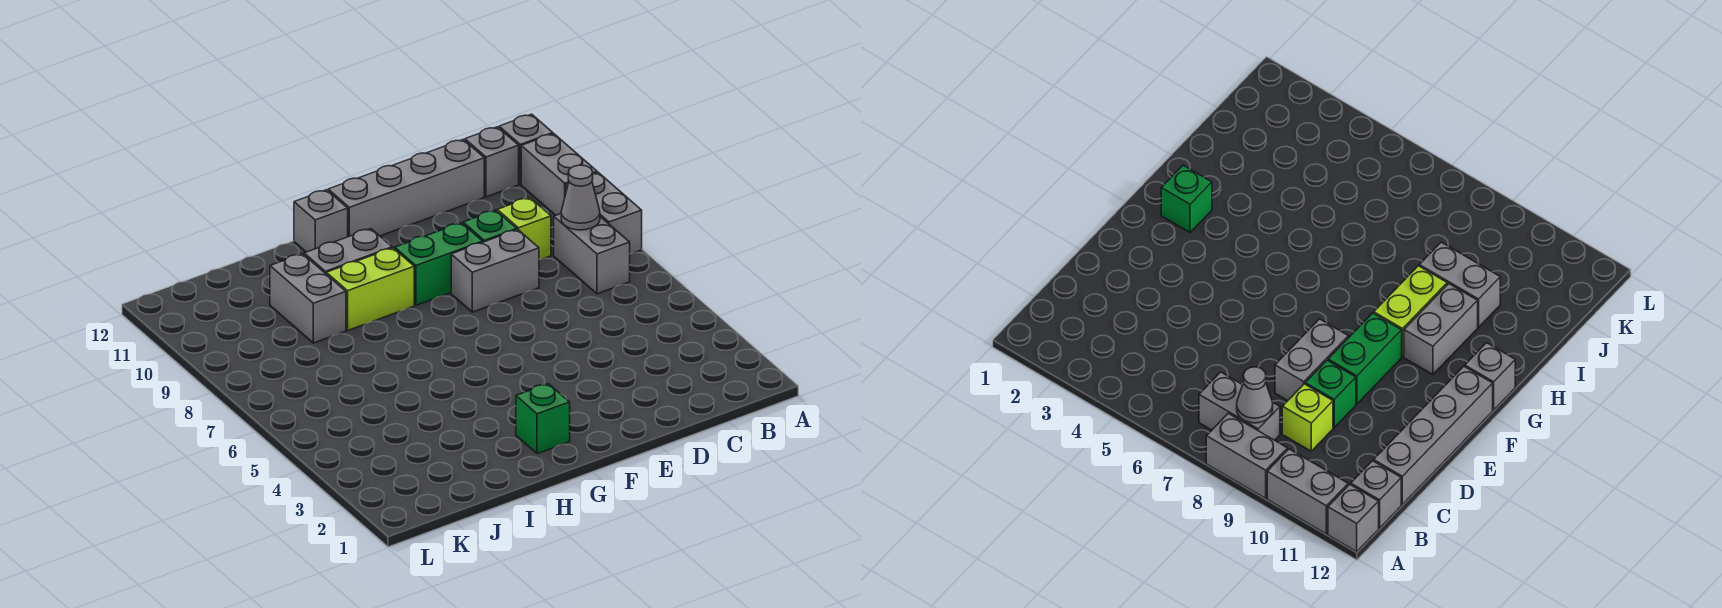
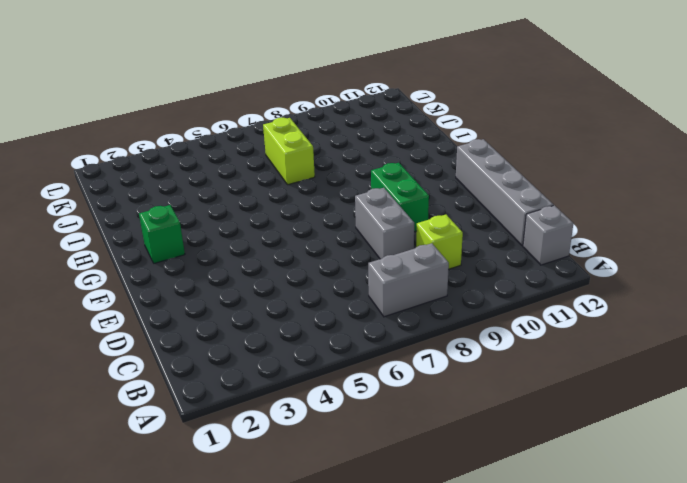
lime 1x2 brick [263,118,315,185] -> lime 1x2 brick moved to [326,248,414,330]
none -> grey 1x2 brick [566,172,642,254]
none -> grey 1x2 brick [521,134,597,215]
none -> grey 1x1 brick [499,114,553,184]

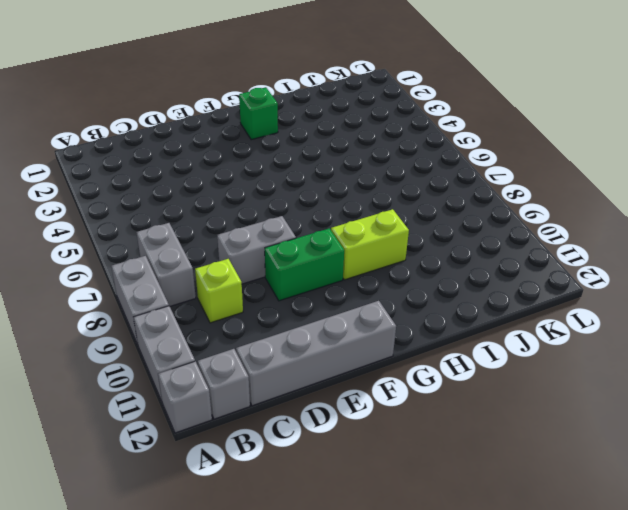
none -> green 1x1 brick [463,210,517,242]
none -> grey 1x2 brick [304,229,392,274]
none -> grey 1x1 brick [294,190,348,252]

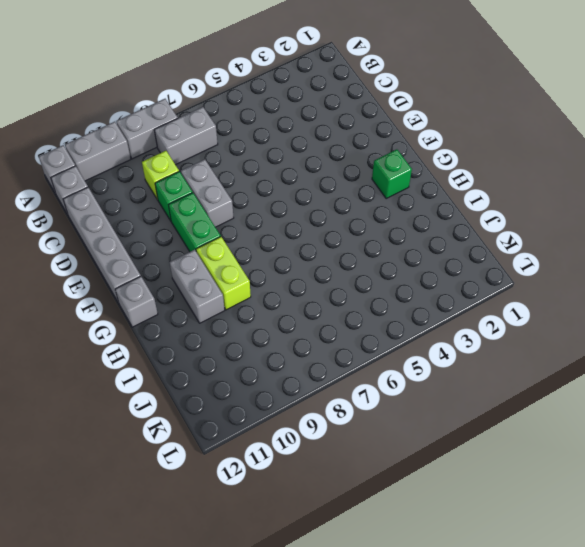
none -> grey 1x2 brick [270,254,346,343]
none -> grey 1x1 cone [561,165,600,230]

